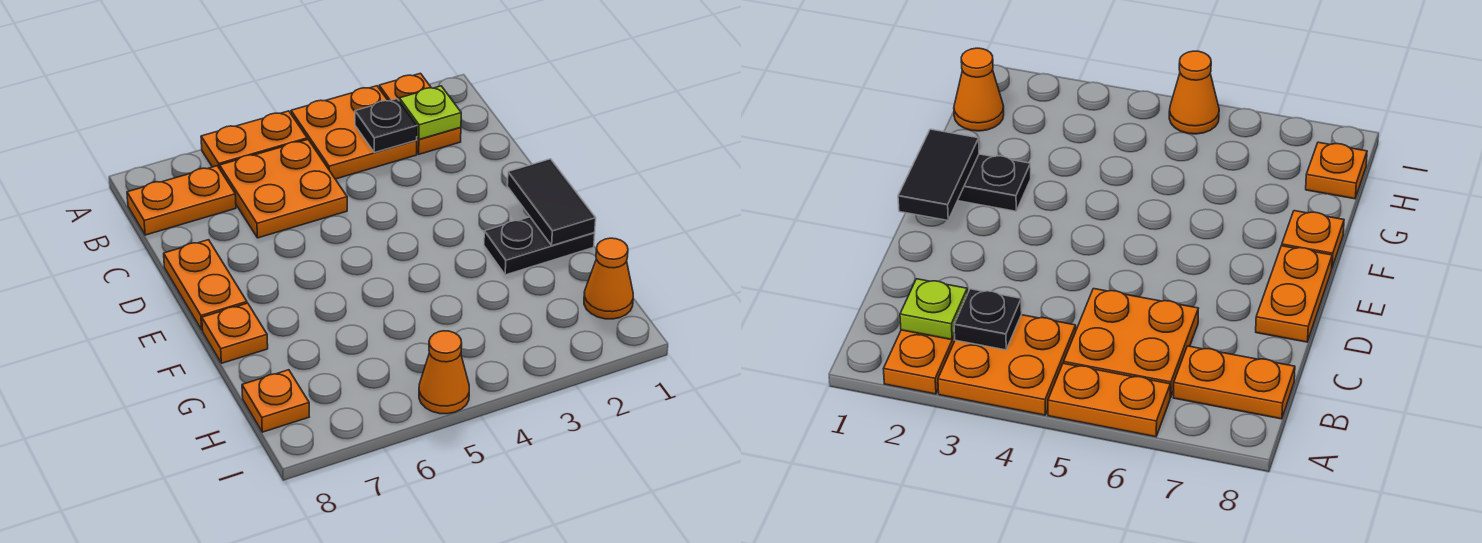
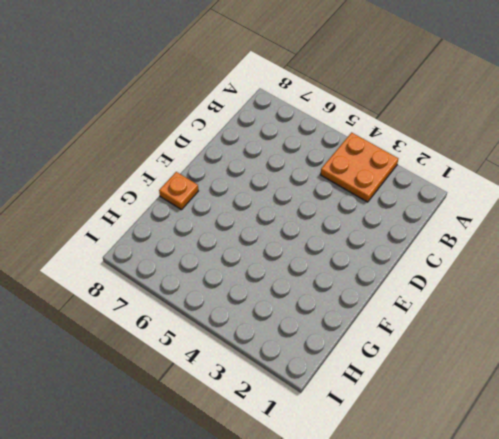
none -> orange 1x2 plate [379,73,461,154]
none -> orange 1x2 plate [201,111,307,169]
none -> orange 2x2 plate [220,139,347,238]

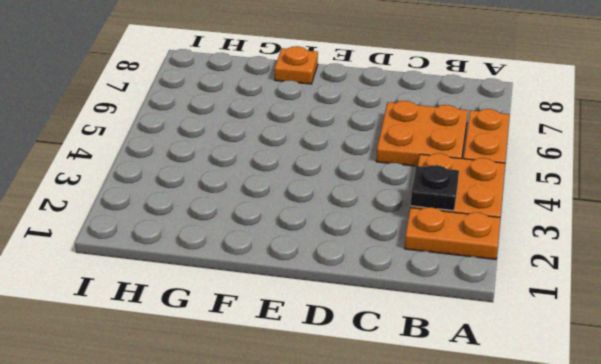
none -> orange 1x2 plate [127,166,236,235]
none -> orange 1x2 plate [164,240,247,330]
none -> black 1x2 plate [484,217,595,275]

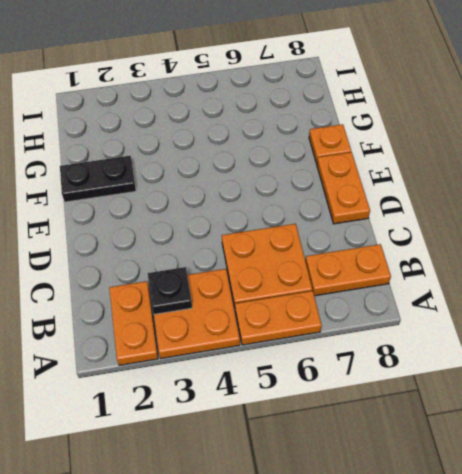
none -> orange 1x1 cone [584,238,633,319]
none -> orange 1x1 plate [242,370,309,432]
none -> orange 1x1 cone [419,331,469,414]

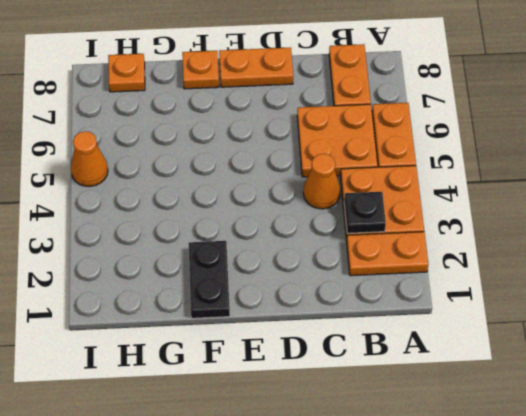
orange 1x1 cone [303,154,340,209] -> orange 1x1 cone moved to [584,238,633,319]
none -> lime 1x1 plate [399,86,461,139]
none -> black 1x2 tile [507,159,596,246]

